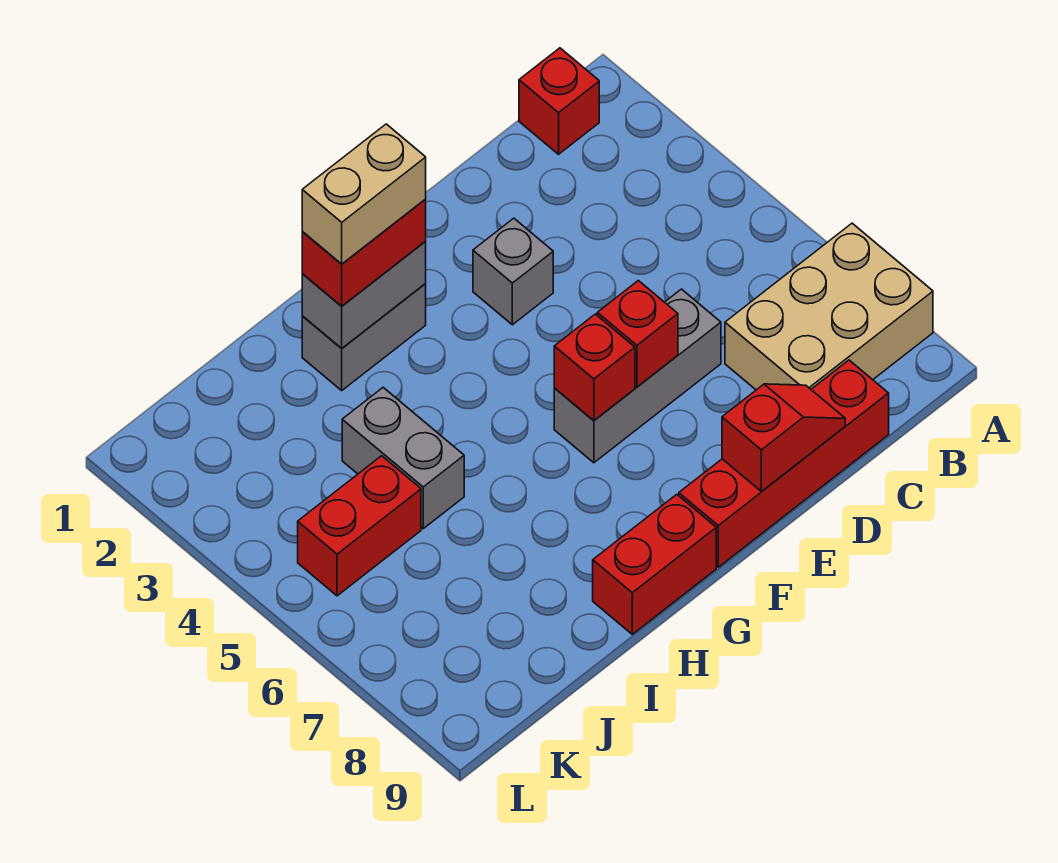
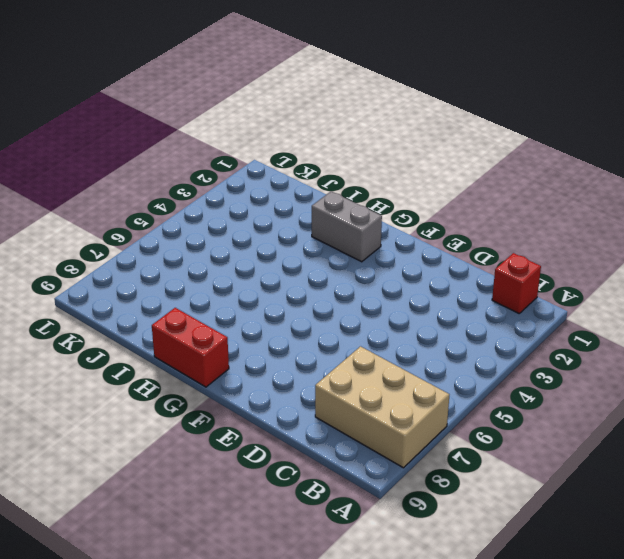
none -> red 1x4 brick [679,360,889,567]
none -> grey 1x3 brick [554,289,721,463]
none -> grey 1x1 brick [473,218,553,325]

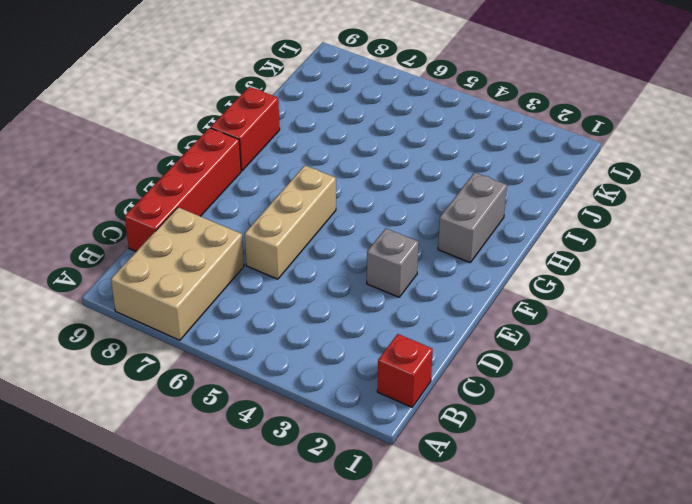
tan 1x3 brick [245,166,336,279] -> grey 1x3 brick [554,289,721,463]
none -> grey 1x2 brick [342,388,464,529]
none -> red 1x2 brick [298,456,421,596]
none -> red 1x2 slope [722,384,845,491]

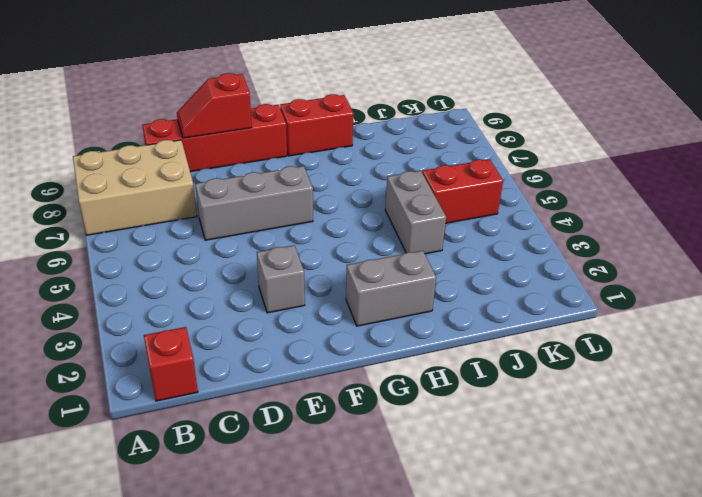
none -> red 1x1 brick [597,281,678,387]
none -> red 1x1 brick [554,314,635,421]
none -> grey 1x2 brick [302,241,426,349]

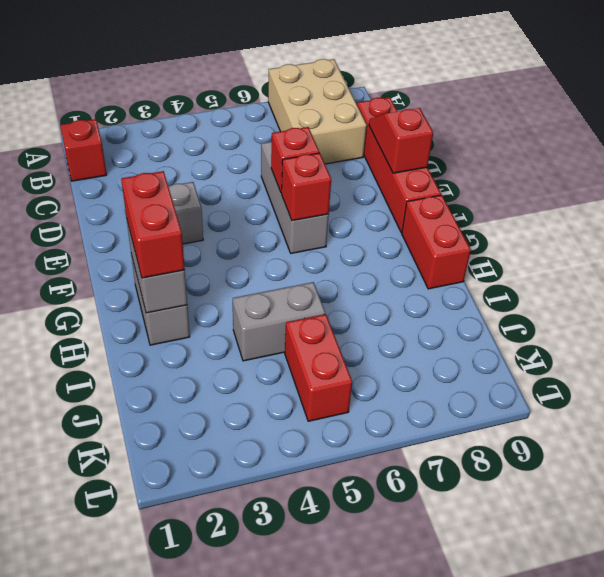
none -> tan 1x2 brick [302,124,426,264]

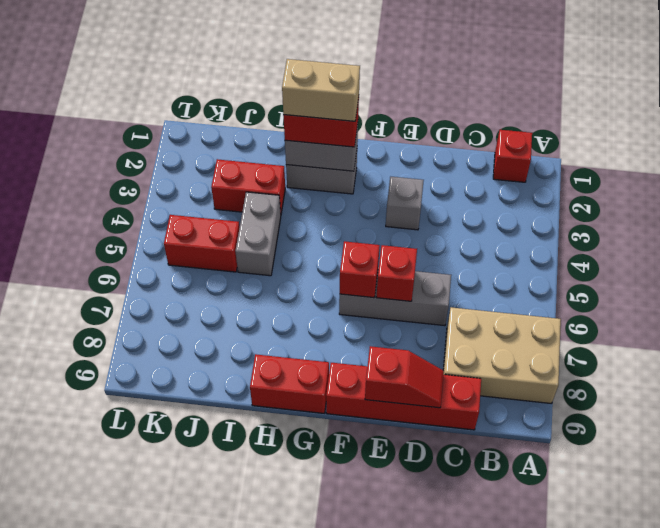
red 1x2 brick [211,159,285,213] -> none

